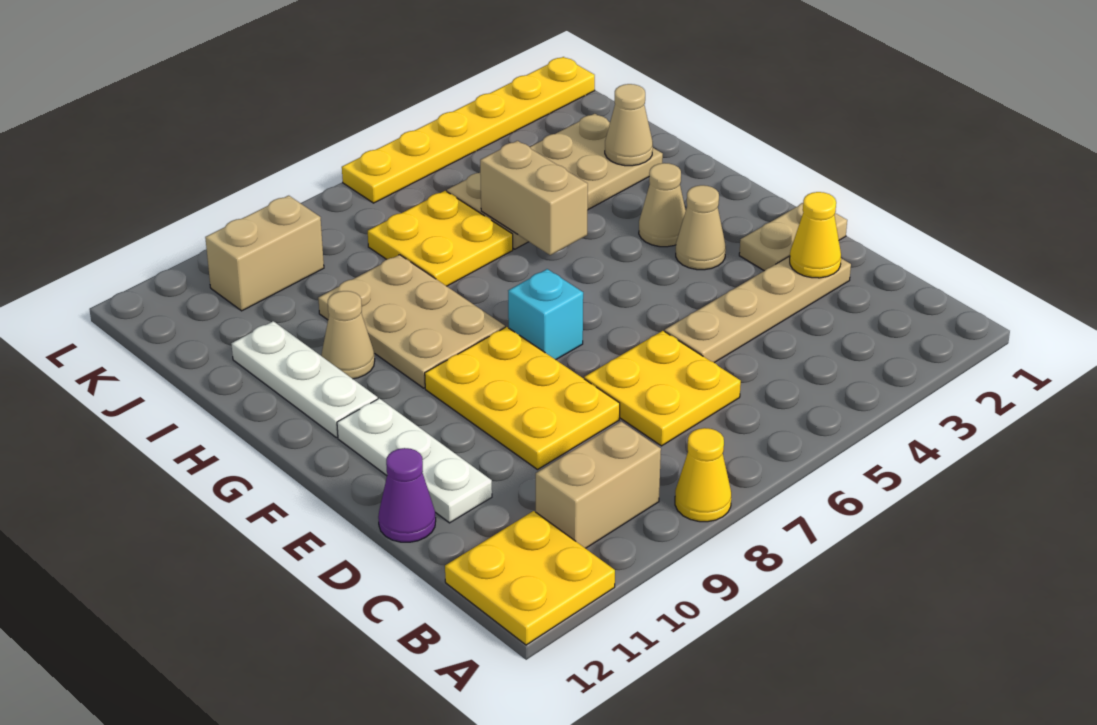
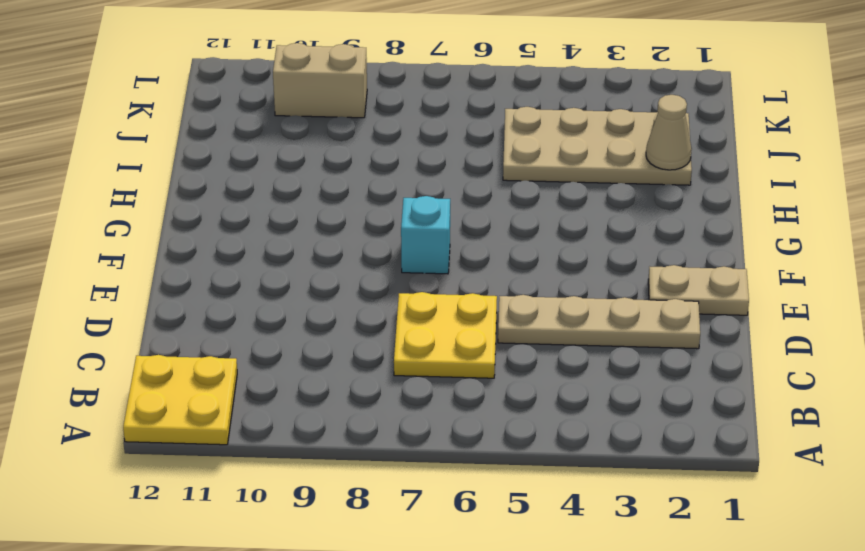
none -> yellow 1x1 cone [675,428,731,522]
none -> tan 1x2 brick [536,422,661,548]
none -> yellow 2x3 plate [425,327,620,469]

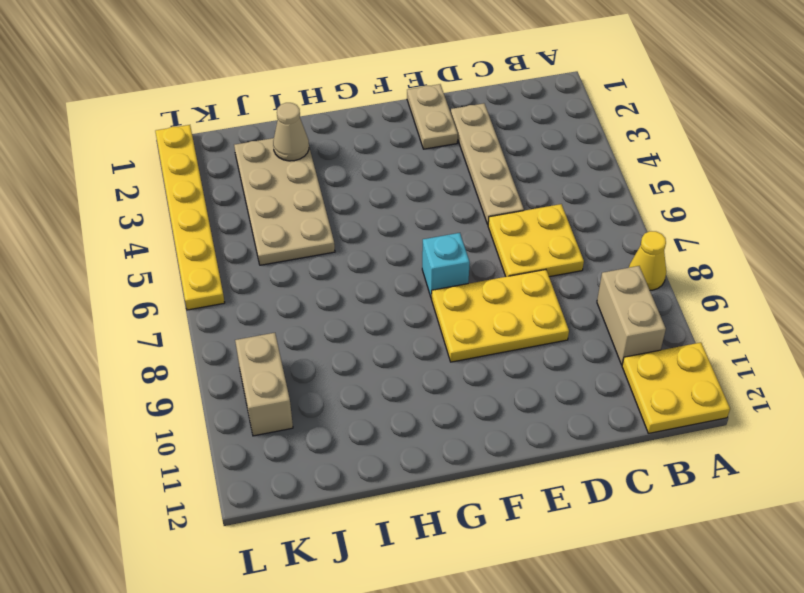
none -> white 1x3 plate [337,398,492,523]
none -> purple 1x1 cone [378,448,436,542]
none -> tan 1x1 cone [676,185,726,270]

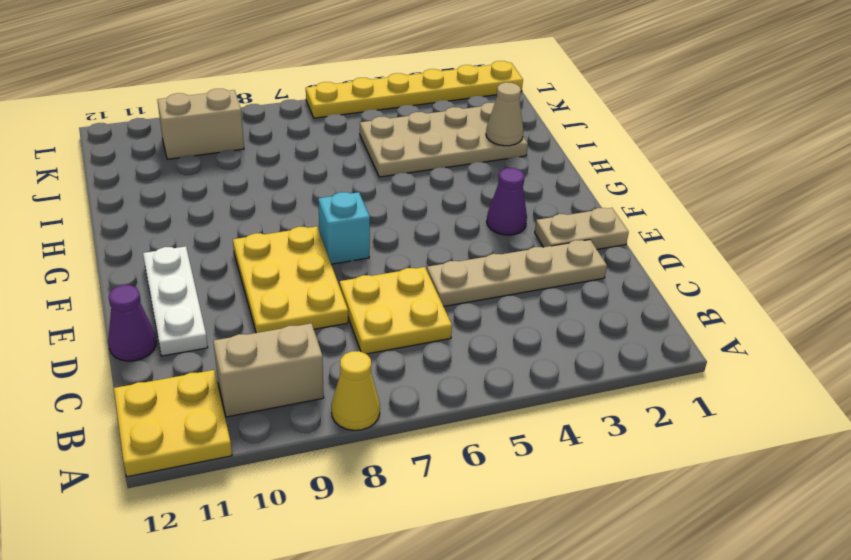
purple 1x1 cone [487,168,527,235] -> tan 1x1 cone [676,185,726,270]
none -> tan 1x1 cone [639,163,686,247]
none -> tan 2x3 plate [318,255,505,388]
none -> white 1x3 plate [231,321,378,438]

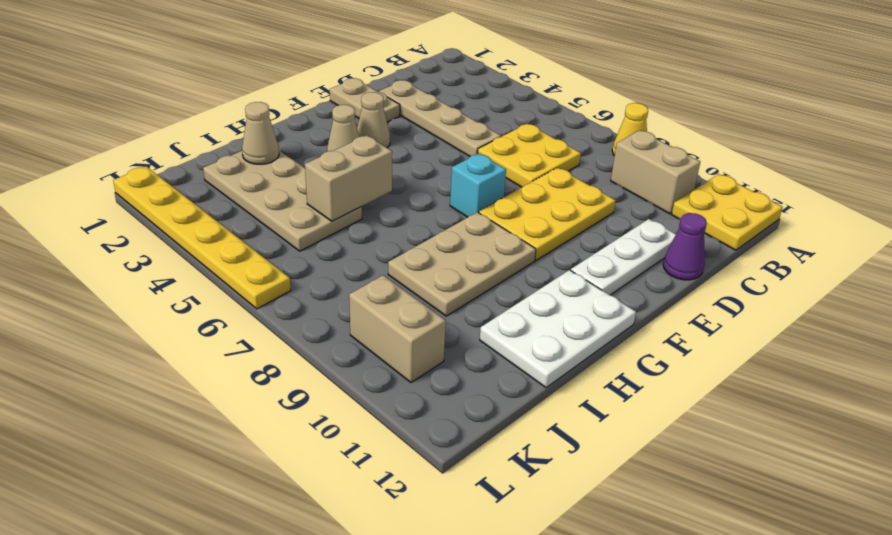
white 2x3 plate [480,270,636,388] -> white 1x3 plate [231,321,378,438]
none -> tan 1x1 cone [321,291,375,379]
none -> yellow 2x2 plate [368,191,513,286]
none -> yellow 1x1 cone [790,192,841,278]

